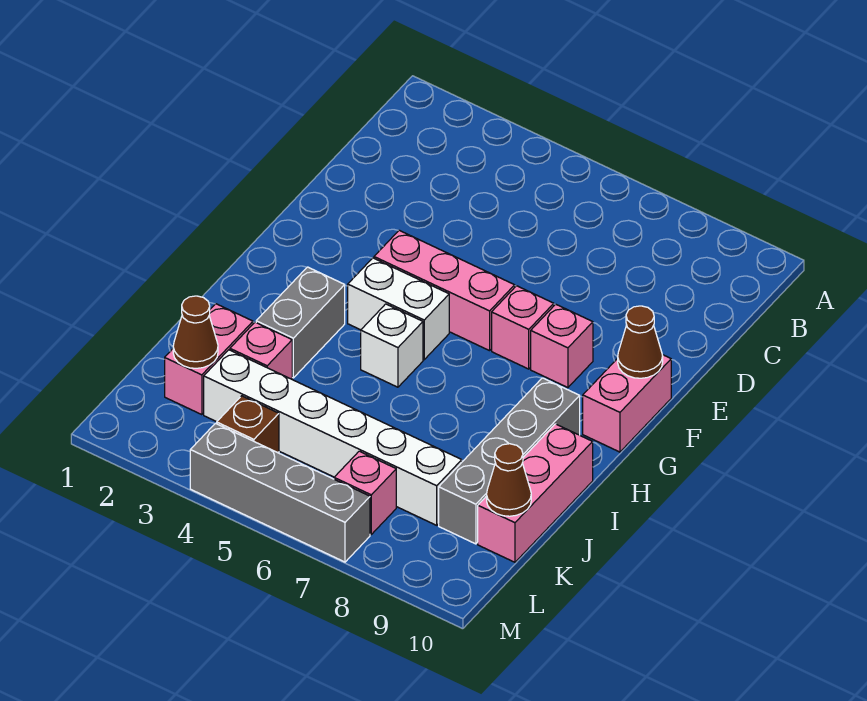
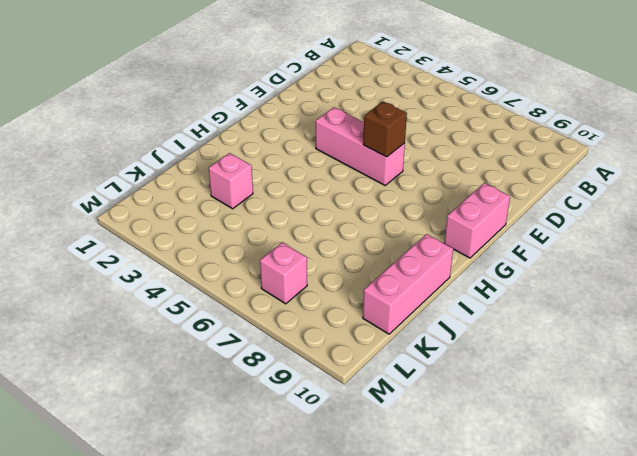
brown 1x1 brick [363,101,407,157] -> brown 1x1 brick moved to [217,396,279,453]
none -> pink 1x1 brick [492,286,554,369]
none -> pink 1x1 brick [531,304,593,388]
none -> white 1x2 brick [348,258,449,360]

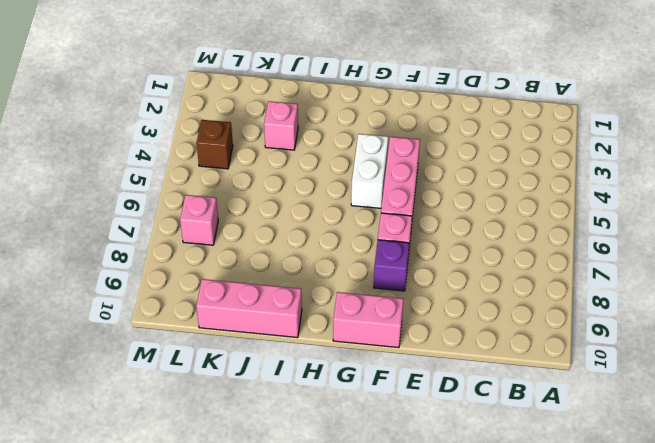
purple 1x1 brick [374,240,409,291] -> pink 1x1 brick [531,304,593,388]
none -> grey 1x2 brick [256,267,345,378]
none -> white 1x1 brick [361,304,423,387]
none -> grey 1x4 brick [439,378,580,544]

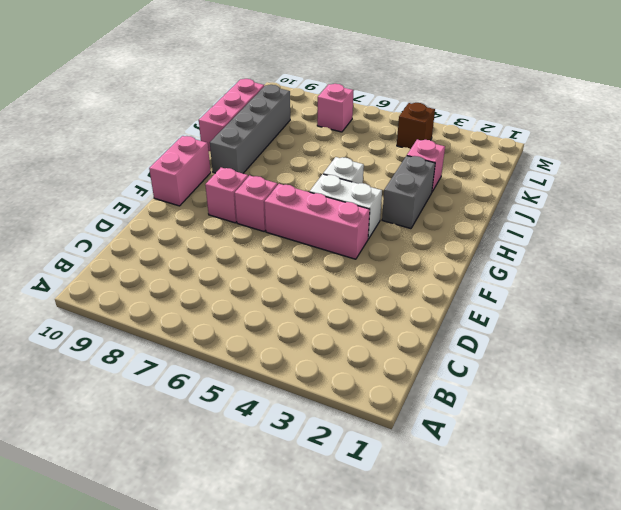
none -> pink 1x2 brick [165,304,253,415]
none -> white 1x6 brick [204,350,462,525]
none -> grey 1x4 brick [190,423,370,562]

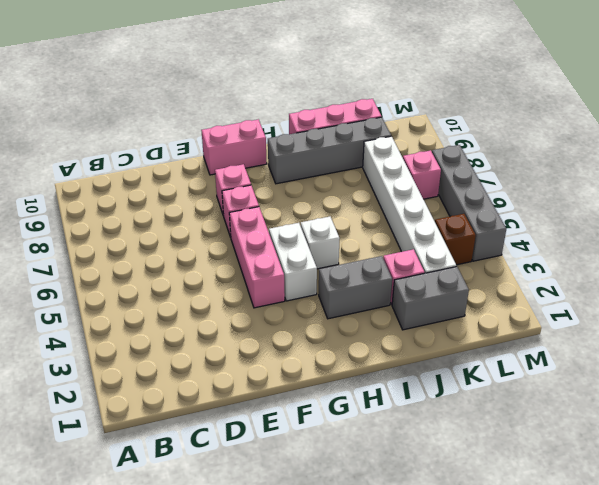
grey 1x2 brick [392,267,469,330] -> pink 1x2 brick [165,304,253,415]
none -> brown 1x1 cone [618,306,663,378]
none -> brown 1x1 cone [173,296,218,368]
none -> brown 1x1 cone [487,444,531,516]

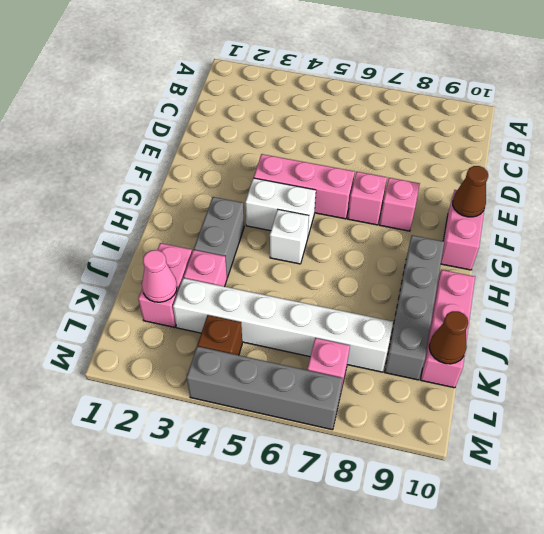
pink 1x1 cone [142,250,177,302] -> brown 1x1 cone [173,296,218,368]

